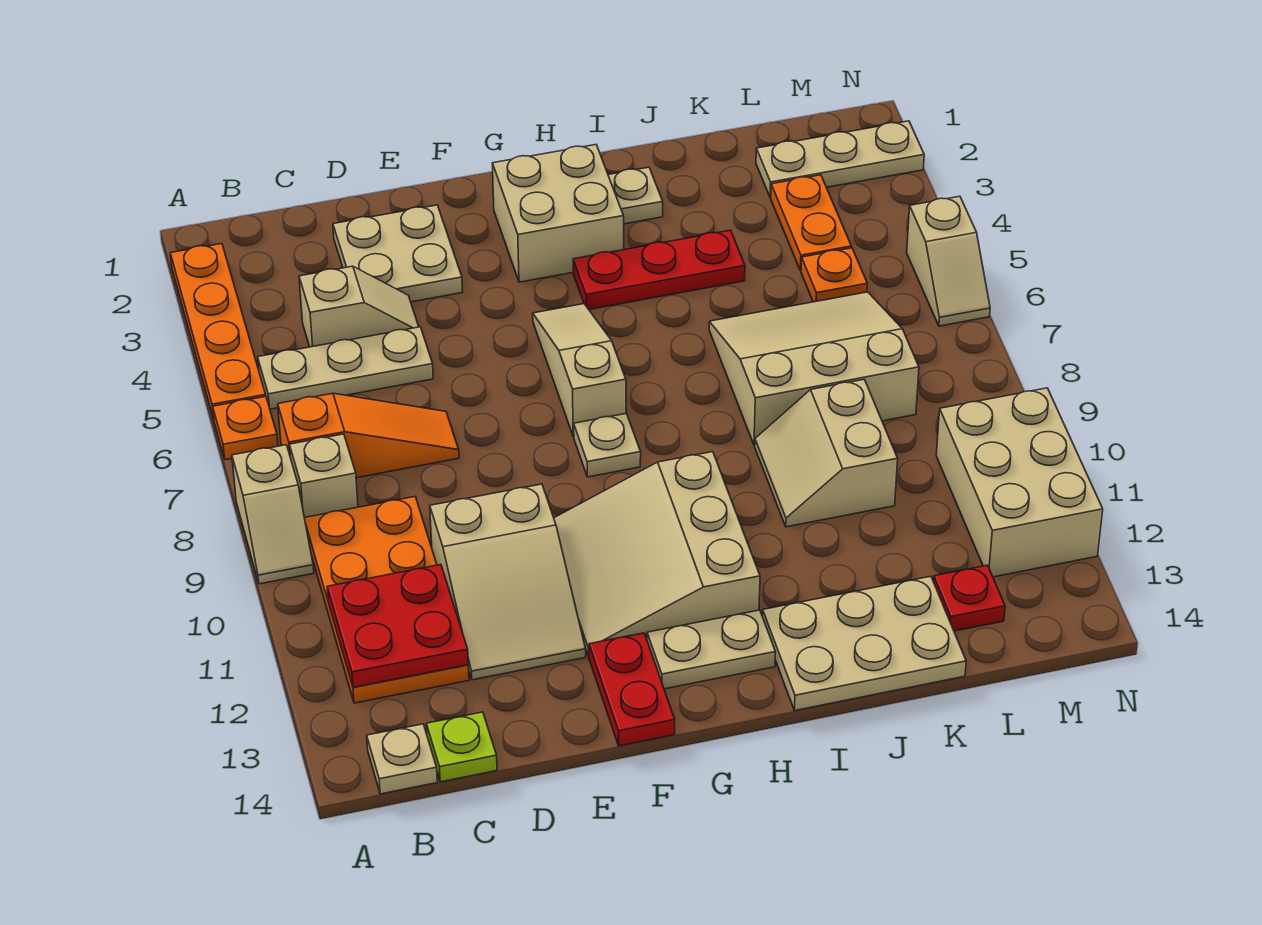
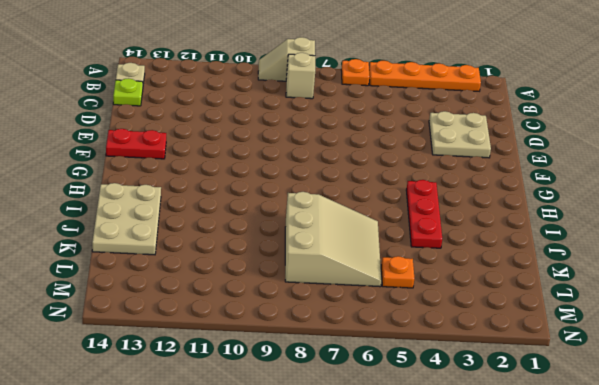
none -> tan 1x3 plate [258,327,433,409]
none -> orange 1x3 slope [278,393,459,478]
none -> orange 2x4 plate [304,497,469,703]
none -> tan 1x2 slope [299,266,419,347]

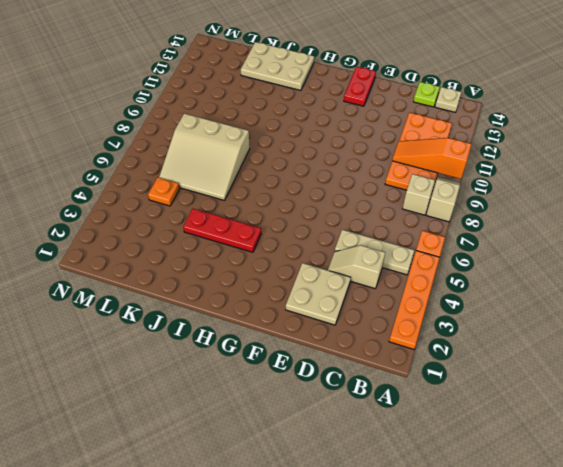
orange 1x3 slope [392,138,472,179] -> orange 1x3 slope moved to [278,393,459,478]
none -> tan 2x3 slope [430,484,586,680]
none -> tan 3x3 slope [554,452,760,657]
none -> tan 2x2 brick [492,145,624,282]
none -> tan 1x3 slope [533,304,626,437]

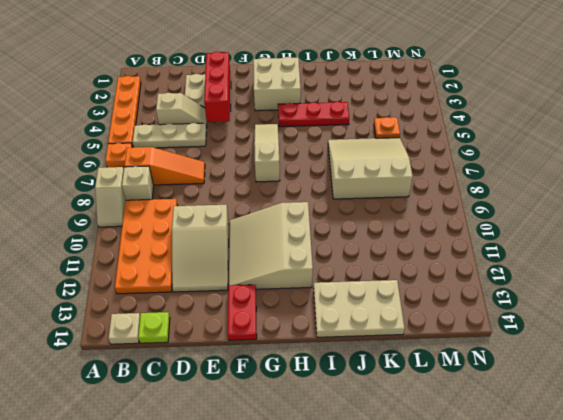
red 1x3 brick [204,52,230,122] -> none
none -> tan 1x1 plate [574,414,641,477]
none -> tan 1x2 plate [647,610,775,689]
none -> tan 1x1 plate [608,167,663,224]
none -> tan 2x2 slope [755,380,898,527]

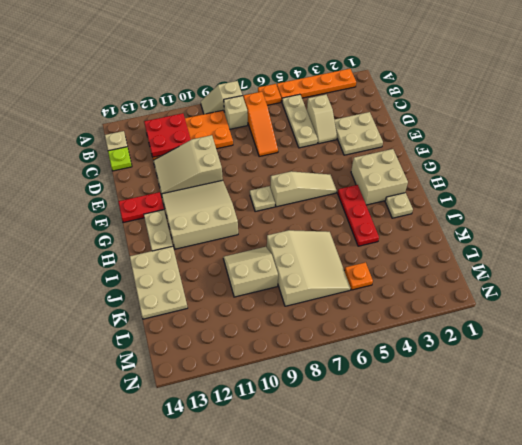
none -> tan 1x3 plate [756,121,924,198]
none -> orange 1x2 plate [771,175,851,271]
none -> red 1x1 plate [933,565,1005,631]
none -> tan 2x3 brick [936,388,1103,577]

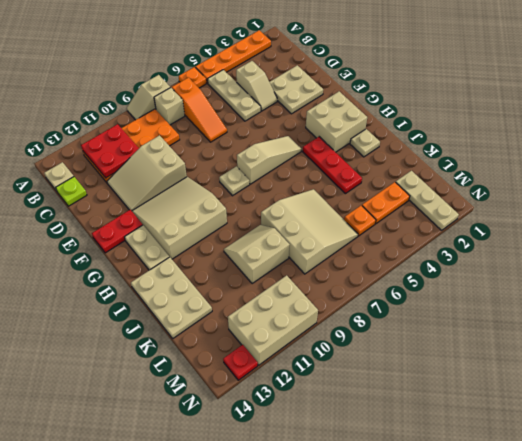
red 1x1 plate [223,345,258,380] -> red 1x1 plate moved to [933,565,1005,631]
none -> tan 1x2 slope [907,196,990,326]

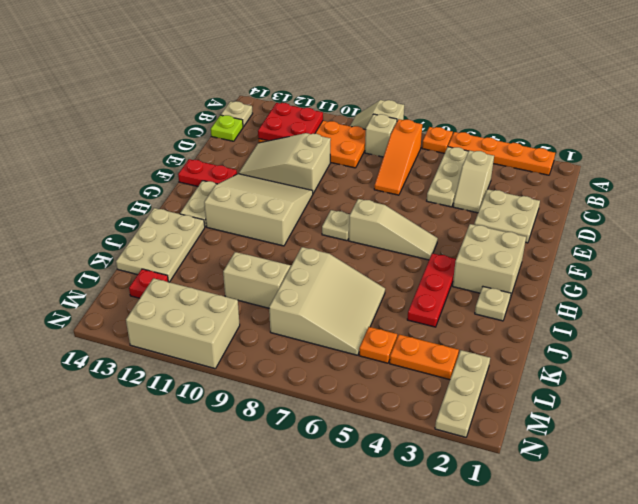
none -> tan 1x2 slope [907,196,990,326]

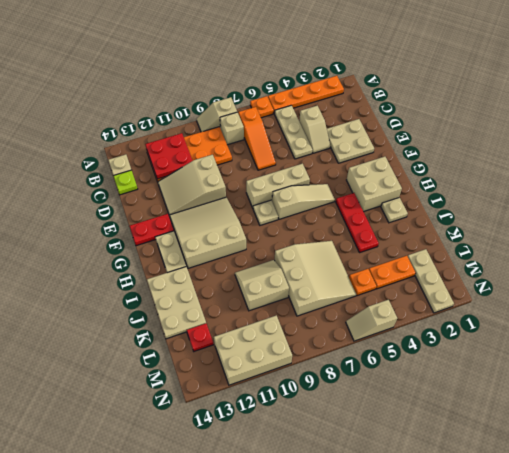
tan 1x3 brick [246,164,310,208] -> none

